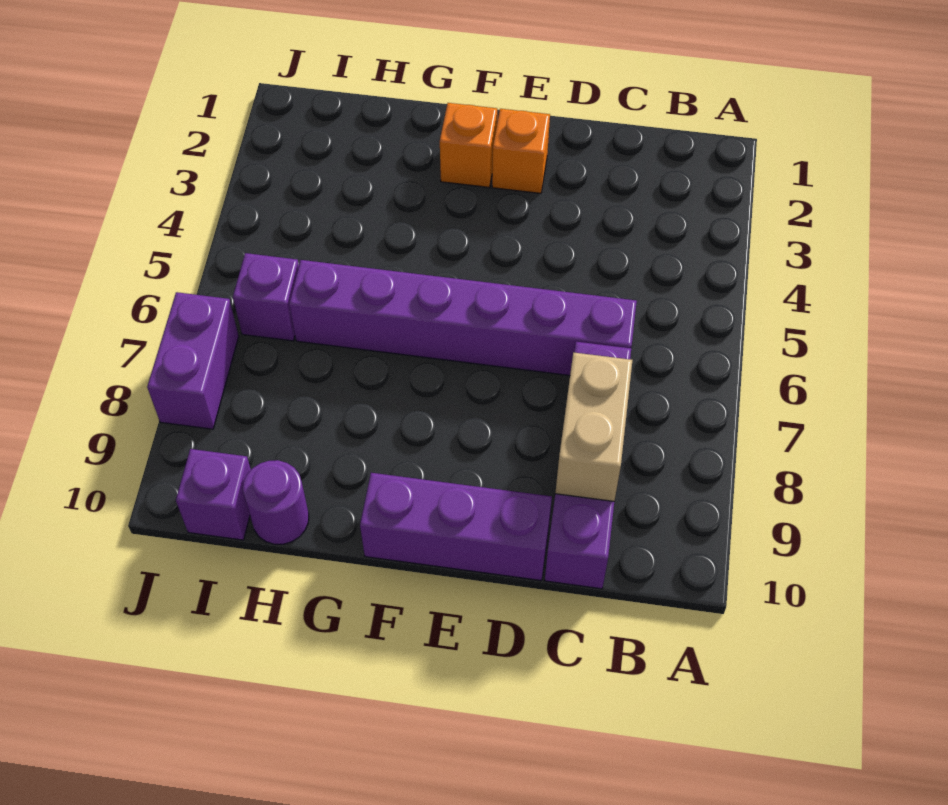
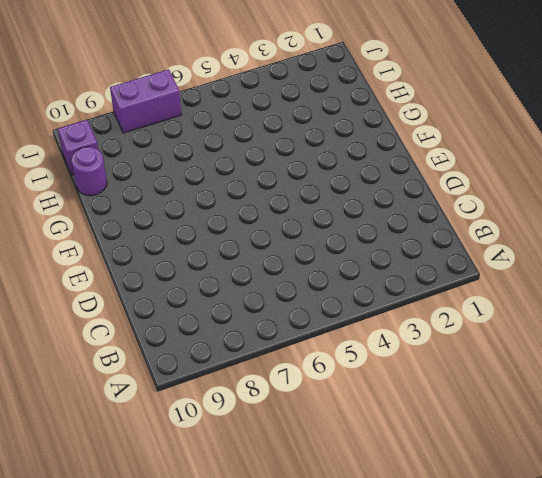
none -> purple 1x6 brick [289,260,637,375]
none -> purple 1x4 brick [545,342,631,589]

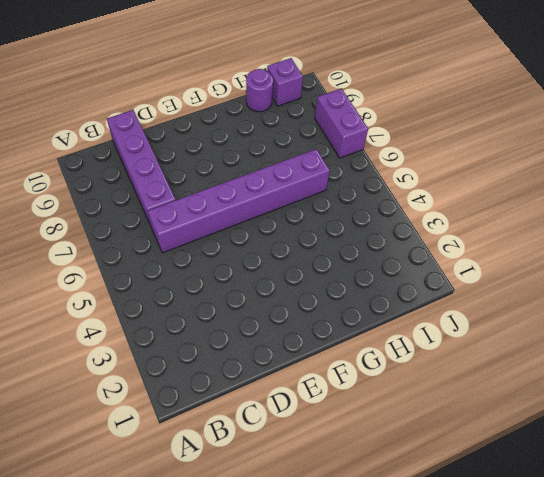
none -> purple 1x3 brick [360,473,552,580]
none -> orange 1x1 brick [492,109,550,193]

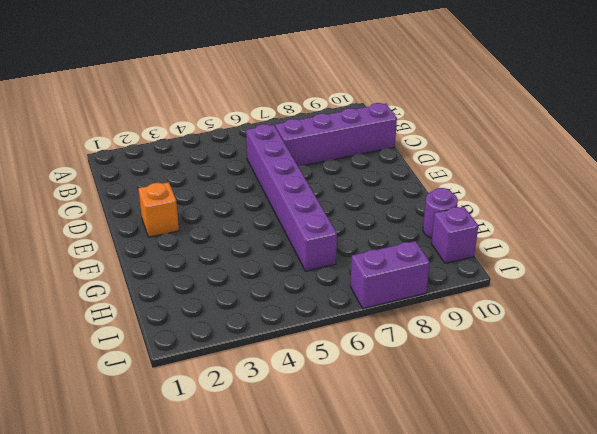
none -> purple 1x3 brick [360,473,552,580]
none -> orange 1x1 brick [440,103,497,187]

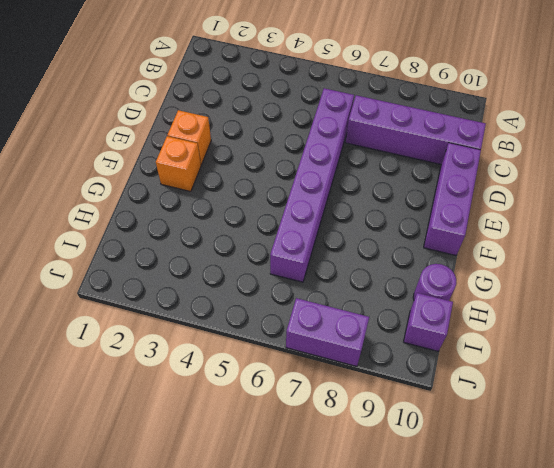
none -> purple 1x1 brick [233,253,299,341]
none -> tan 1x2 brick [555,353,632,501]

